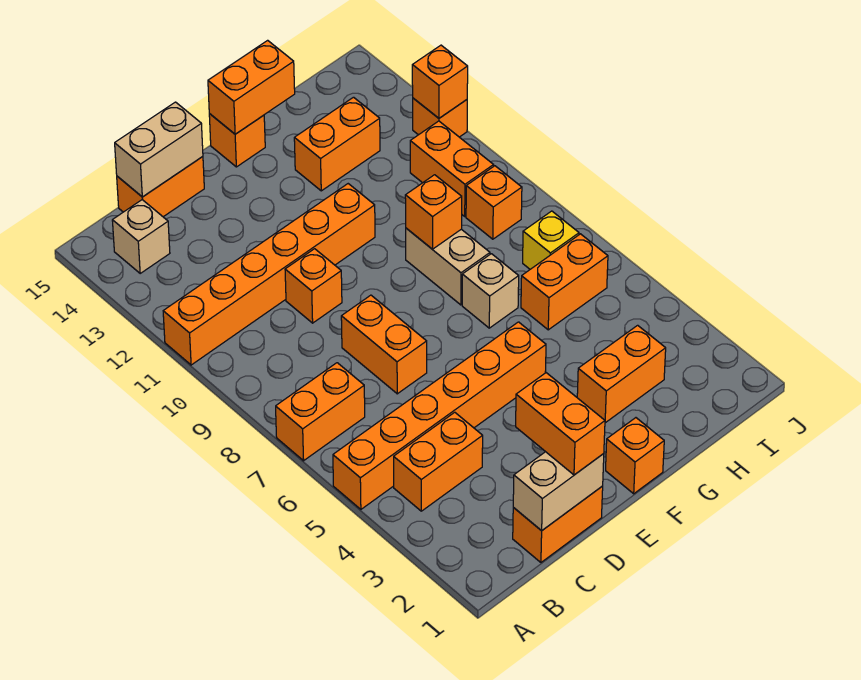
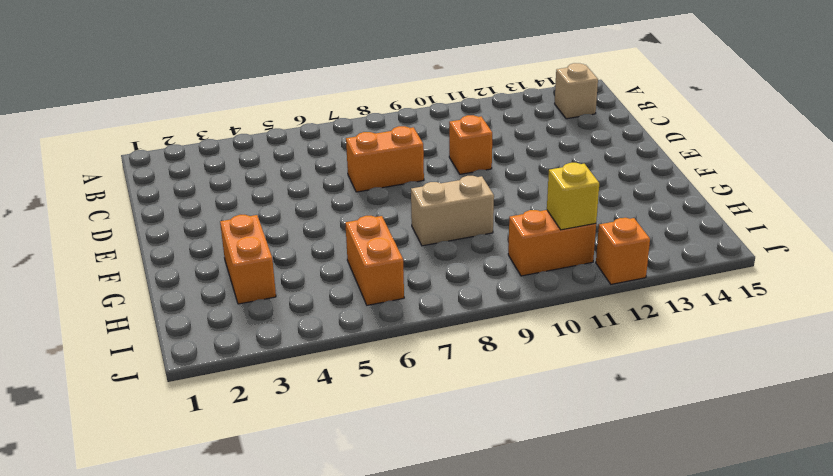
yellow 1x1 brick [547,163,599,230] -> yellow 1x1 brick moved to [523,211,579,269]
none -> orange 1x6 brick [333,322,546,509]
none -> orange 1x2 brick [276,363,365,461]
none -> orange 1x6 brick [163,184,375,365]

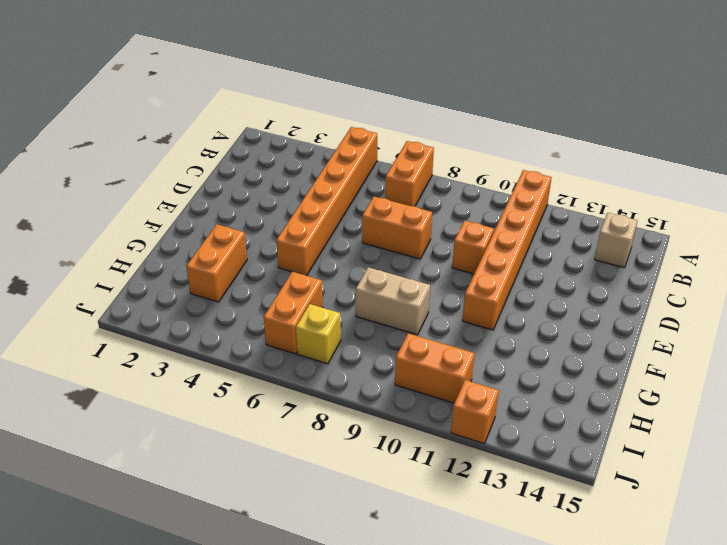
none -> orange 1x2 brick [394,412,483,511]
none -> orange 1x2 brick [513,486,603,562]
none -> orange 1x2 brick [117,157,204,217]

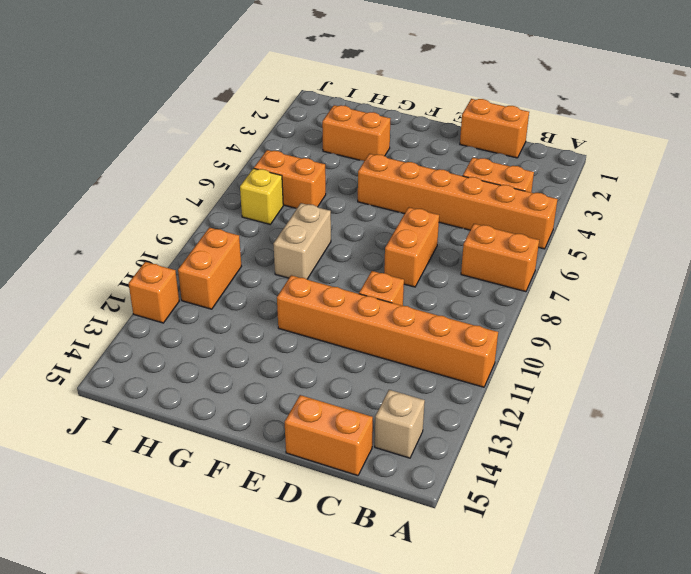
none -> orange 1x1 brick [606,418,664,494]
none -> orange 1x1 brick [209,114,265,167]
none -> tan 1x1 brick [462,254,519,328]

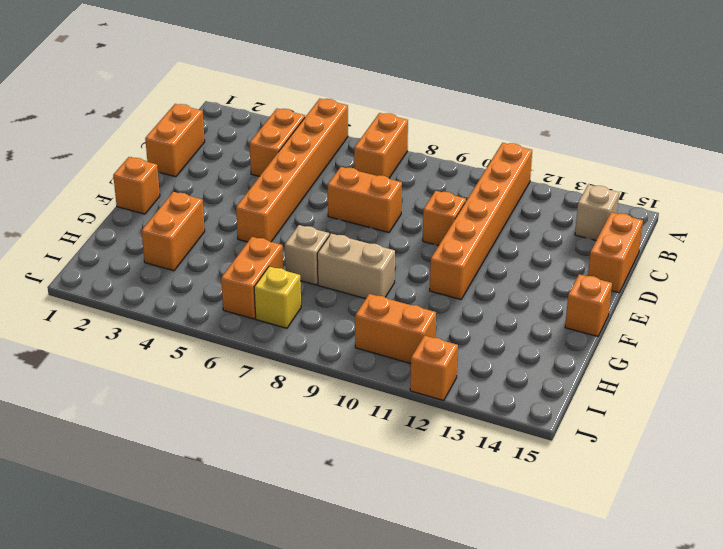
none -> orange 1x2 brick [294,97,380,191]
none -> orange 1x1 brick [466,166,522,239]
none -> tan 1x2 brick [513,452,604,531]

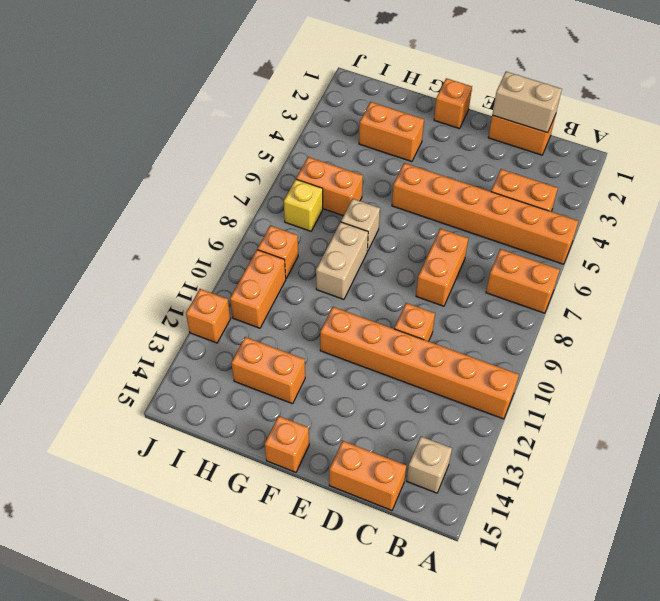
none -> tan 1x2 brick [115,102,203,197]
none -> orange 1x2 brick [208,40,295,134]
none -> orange 1x1 brick [405,175,462,249]

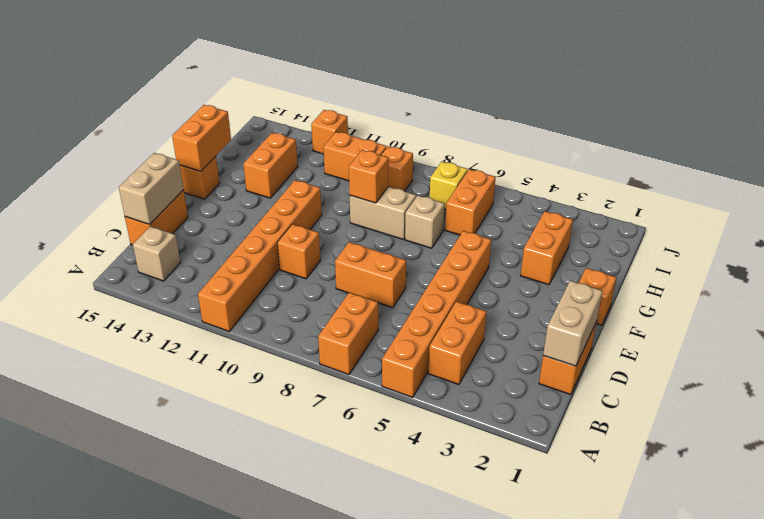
none -> orange 1x1 brick [412,45,468,118]
none -> orange 1x2 brick [516,373,605,475]

